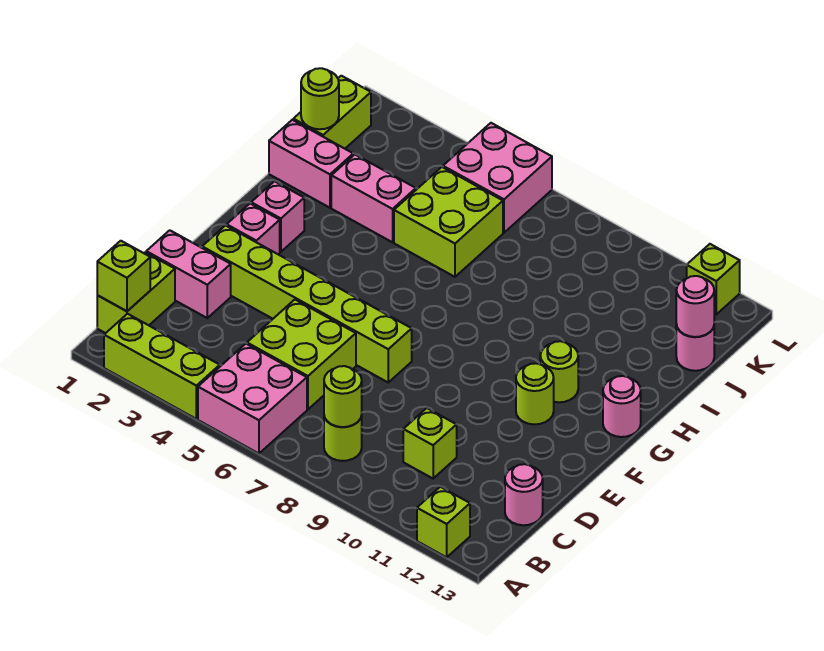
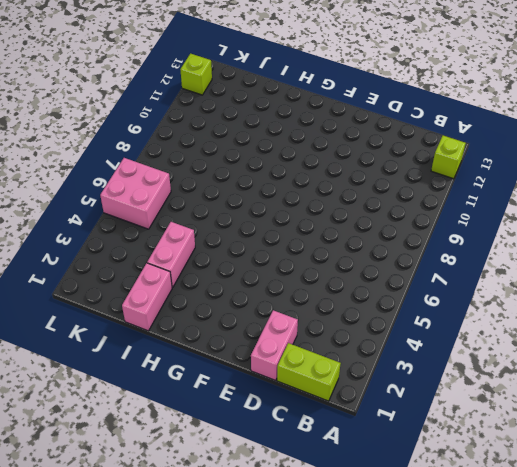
none -> lime 1x3 brick [104,314,220,419]
none -> pink 2x2 brick [198,344,307,454]
none -> lime 1x1 round brick [324,416,362,461]

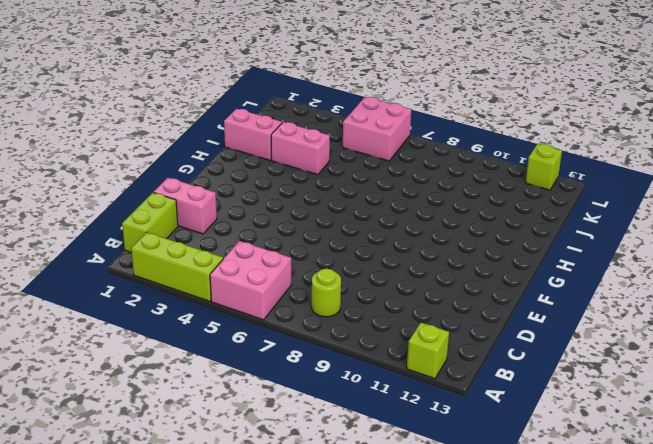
none -> lime 2x2 brick [247,300,356,409]
none -> lime 1x1 brick [403,408,457,478]
none -> pink 1x1 round brick [505,464,543,525]

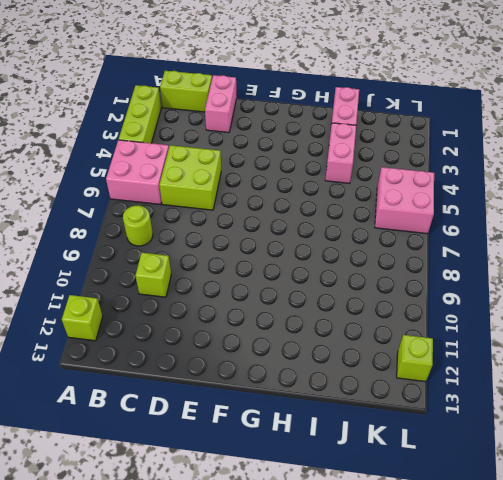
none -> pink 1x1 round brick [505,464,543,525]
none -> lime 1x6 brick [202,226,412,382]
none -> pink 1x1 brick [227,204,280,254]

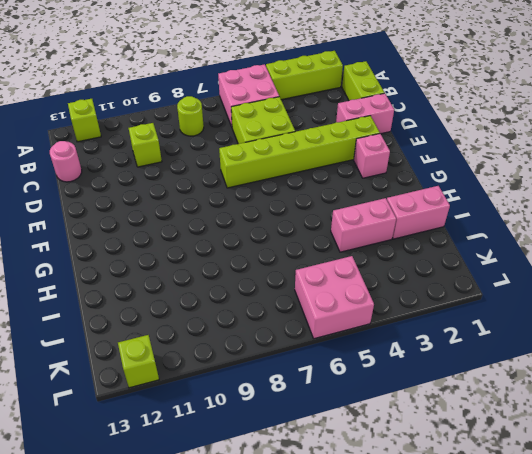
none -> lime 1x1 round brick [516,363,554,424]
none -> pink 1x1 brick [251,181,304,252]
none -> lime 1x1 round brick [540,341,578,402]

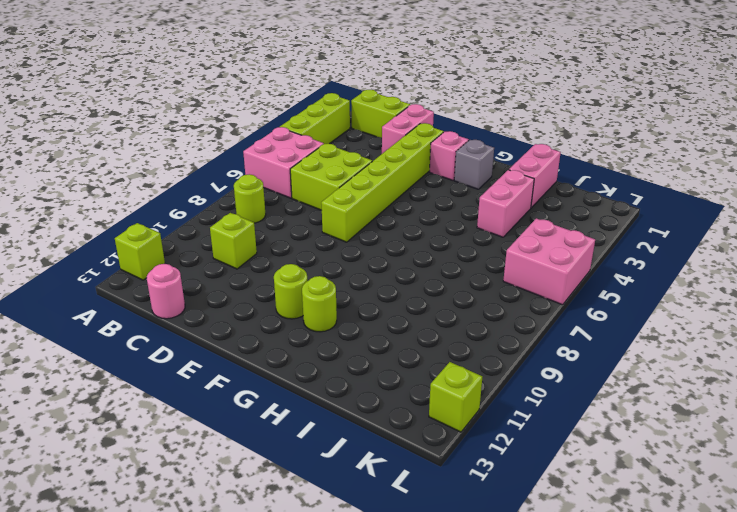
grey 1x1 brick [454,140,494,189] -> pink 1x1 brick [251,181,304,252]
none -> pink 1x1 round brick [603,376,641,437]
none -> lime 2x2 brick [394,167,503,277]
none -> lime 1x2 brick [293,76,371,149]

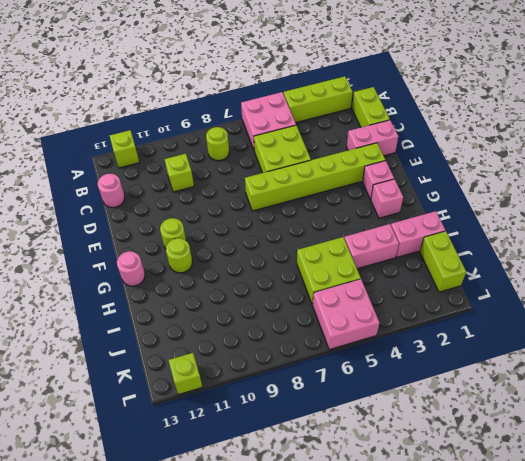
none -> pink 1x1 round brick [676,324,714,371]
none -> lime 1x1 brick [97,241,150,311]
none -> lime 1x1 round brick [324,366,362,427]

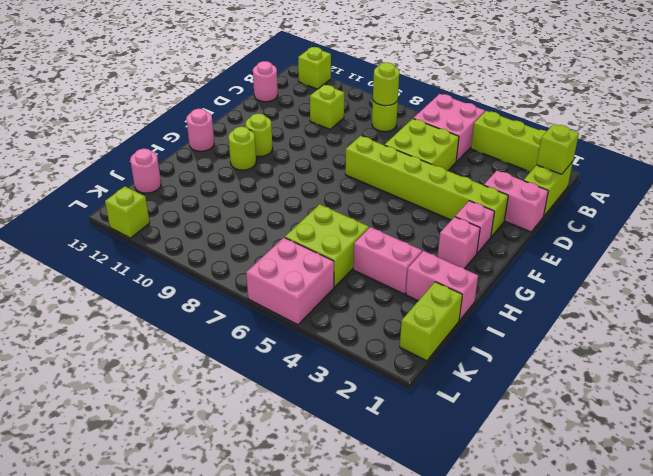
none -> lime 1x1 round brick [301,68,339,129]
none -> pink 1x1 round brick [676,276,714,337]

